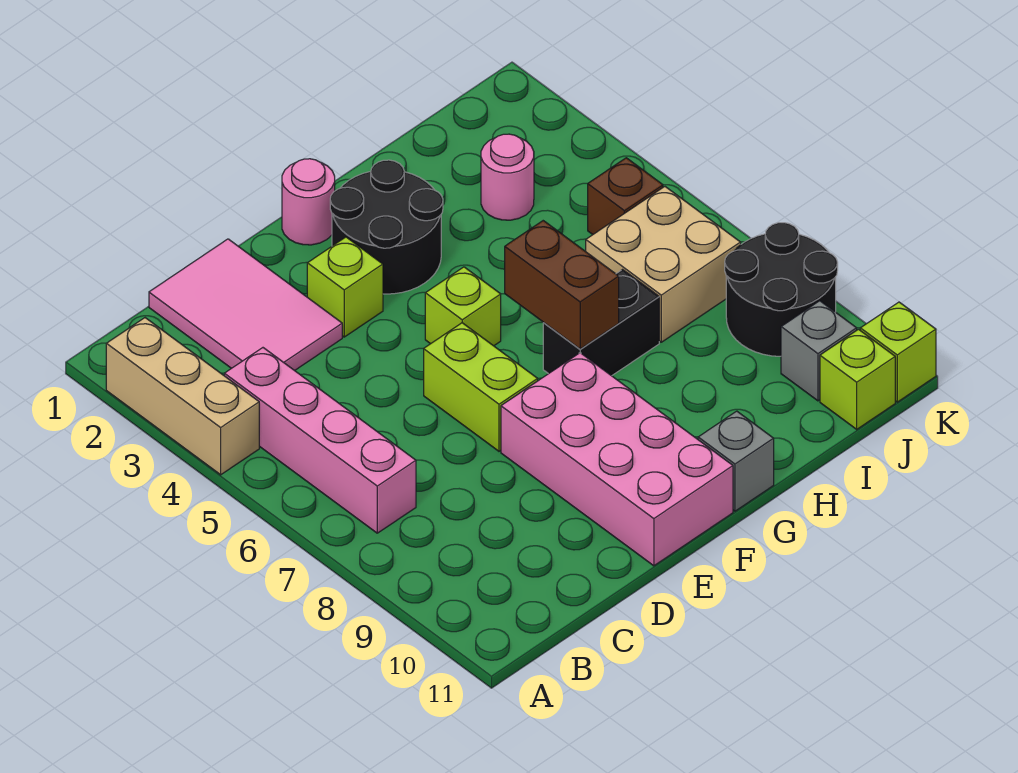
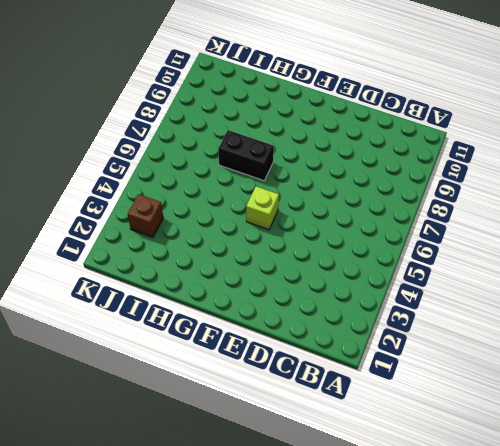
brown 1x1 brick [128,194,163,237] -> brown 1x1 brick moved to [588,158,663,234]
none -> tan 1x3 brick [106,318,259,475]
none -> pink 1x4 brick [224,348,416,533]
none -> pink 2x3 tile [149,239,342,371]

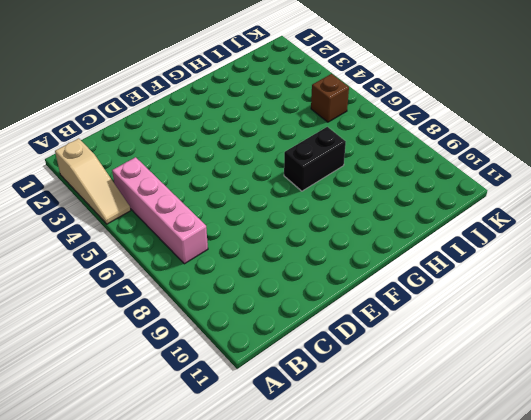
tan 1x3 slope [55,138,131,224] -> tan 1x3 brick [106,318,259,475]
none -> pink 2x3 tile [149,239,342,371]
none -> lime 1x1 brick [307,237,383,337]
none -> lime 1x2 brick [424,323,538,451]

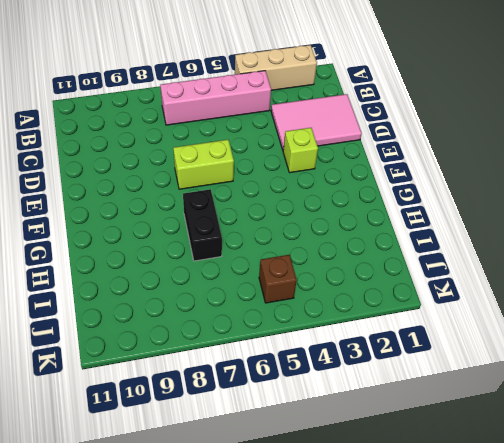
none -> pink 2x4 brick [501,353,733,566]
none -> pink 1x1 round brick [282,159,335,245]
none -> black 2x2 round brick [330,160,443,294]

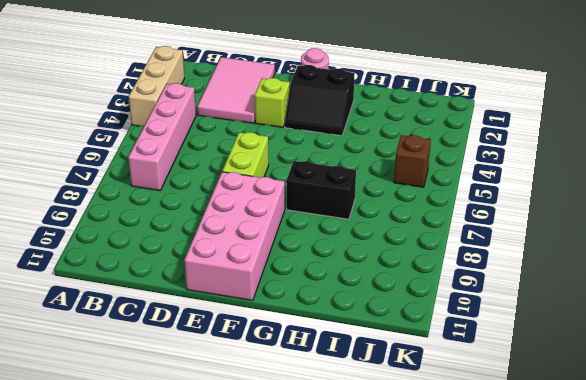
black 2x2 slope [285,65,355,136] -> black 2x2 round brick [330,160,443,294]
none -> lime 1x1 brick [425,267,501,346]
none -> grey 1x1 brick [698,411,774,511]
none -> pink 1x1 round brick [481,134,534,220]

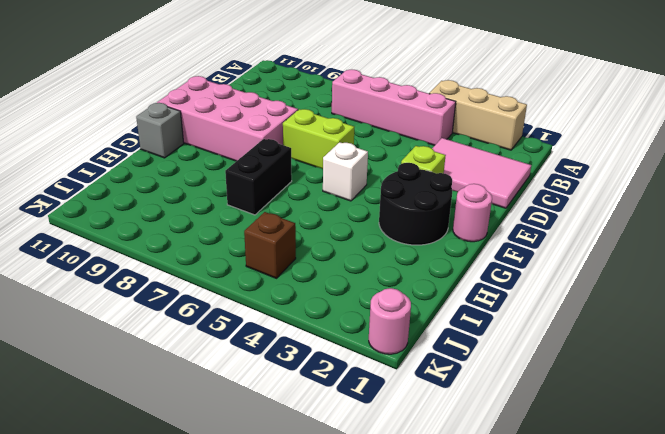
white 1x1 brick [323,142,368,201] -> lime 1x1 brick [425,267,501,346]
pink 1x1 round brick [369,288,411,354] -> pink 1x1 round brick moved to [481,134,534,220]
none -> tan 2x2 brick [586,187,741,342]
none -> black 2x2 round brick [725,223,838,356]
none -> grey 1x1 brick [781,301,857,401]

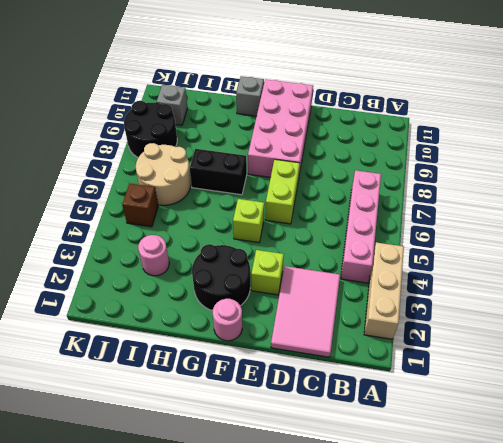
tan 2x2 round brick [136,143,191,205] -> tan 2x2 brick [586,187,741,342]
none -> lime 1x1 brick [820,329,895,429]
none -> lime 1x1 brick [860,302,936,402]
none -> brown 1x2 brick [505,221,619,349]

